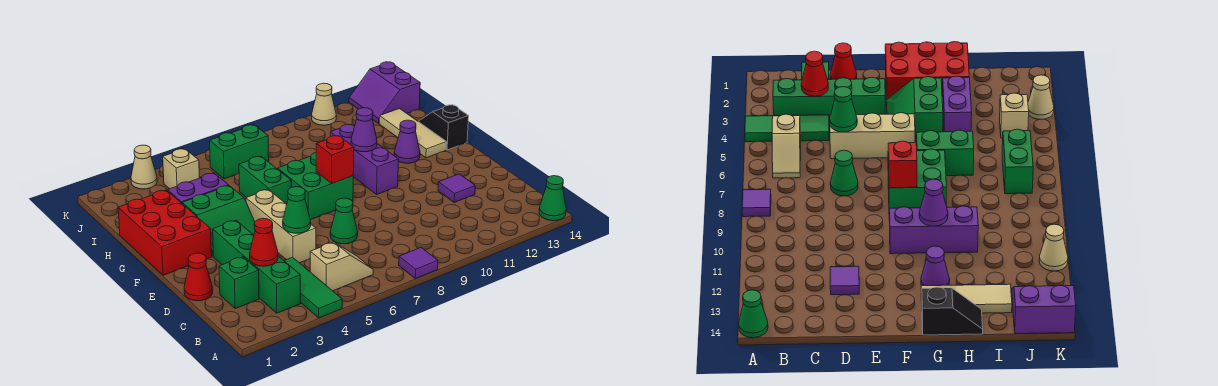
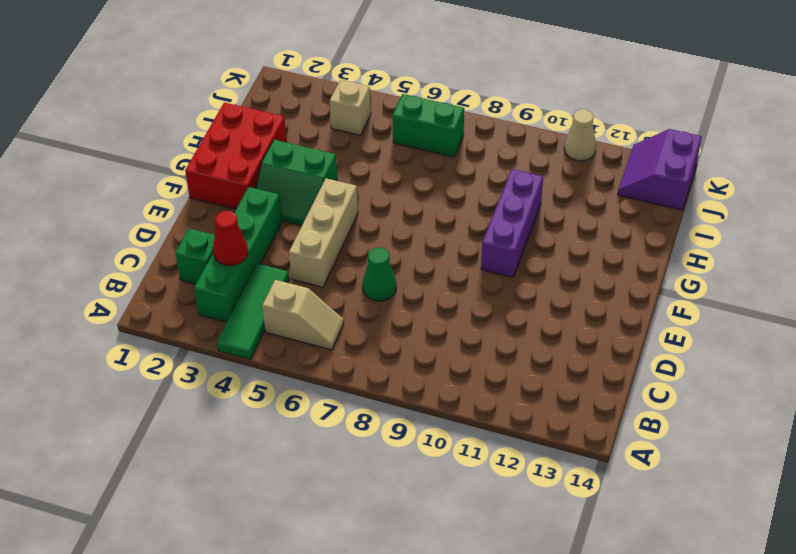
none -> purple 1x1 tile [399,248,438,279]
none -> green 1x1 cone [539,176,566,221]
none -> red 1x1 cone [184,253,213,301]

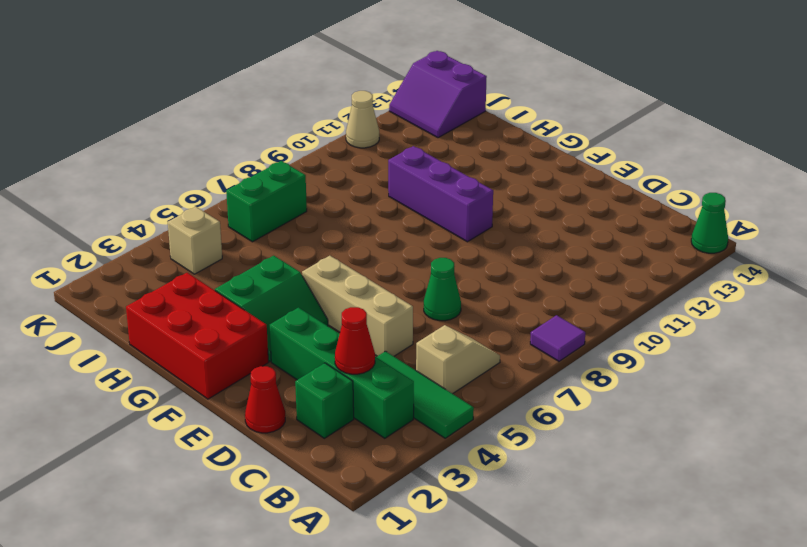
none -> purple 1x1 tile [438,174,475,202]
none -> green 2x2 brick [278,153,353,220]
none -> green 1x2 brick [239,157,291,204]

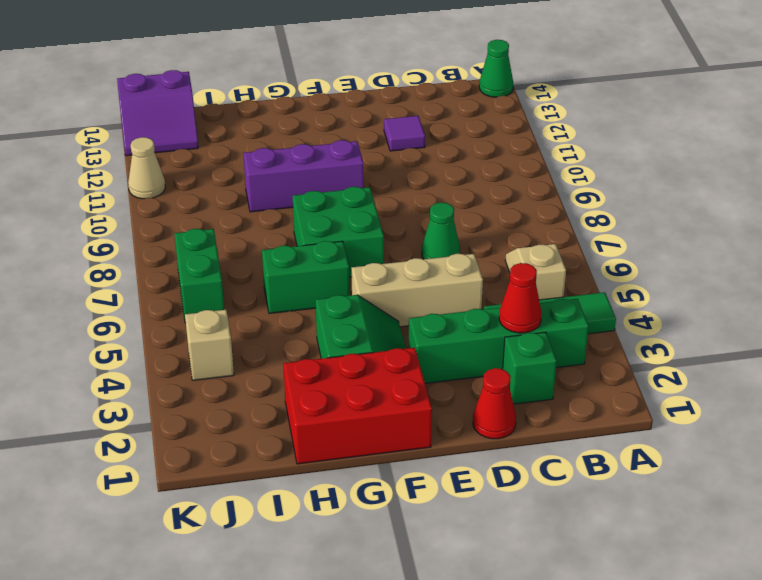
none -> purple 1x1 tile [399,248,438,279]
none -> purple 1x1 cone [394,120,420,163]
none -> tan 1x3 tile [379,109,447,158]

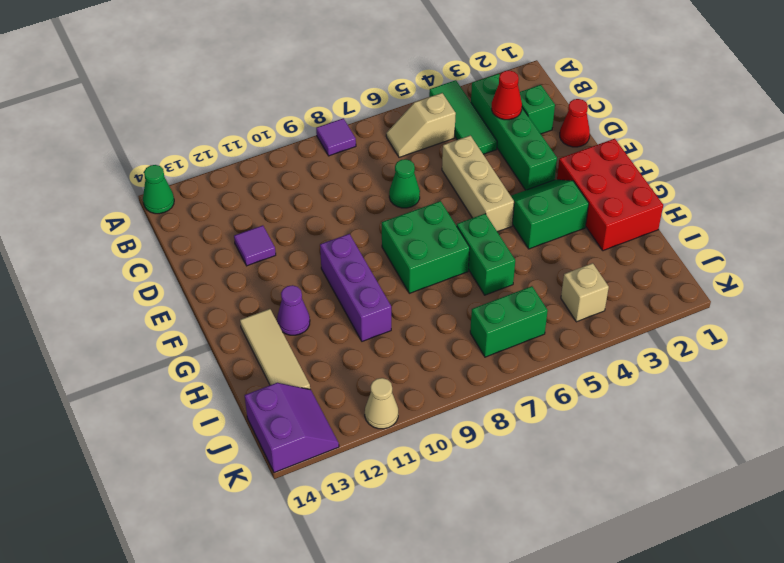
none -> black 1x2 slope [418,105,469,150]
none -> purple 1x2 brick [168,173,229,203]
none -> tan 1x1 cone [131,145,157,189]

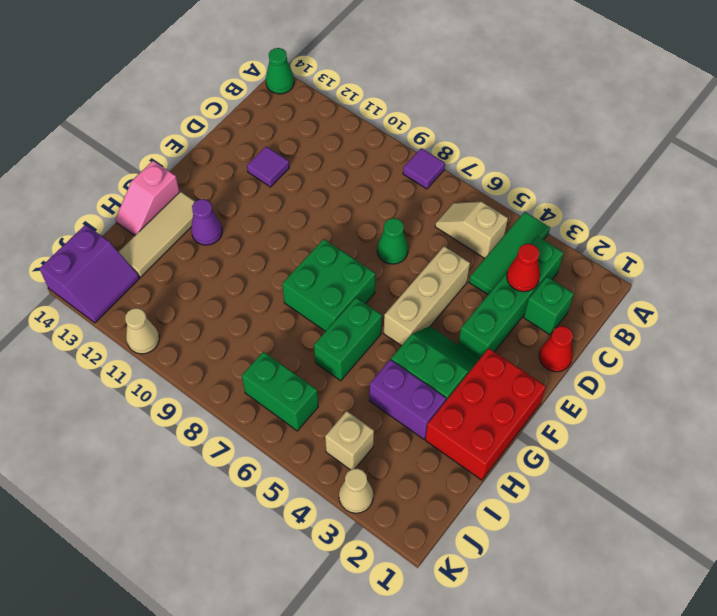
pink 1x2 slope [116,161,180,235] -> black 1x2 slope [418,105,469,150]
none -> purple 1x3 brick [330,124,399,194]
none -> green 1x1 cone [283,187,311,233]
none -> red 1x1 brick [316,136,354,183]

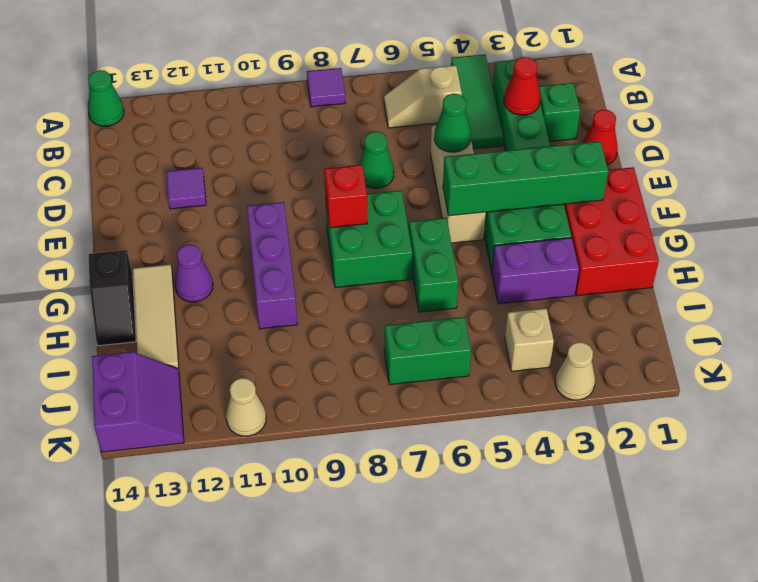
green 1x4 brick [443,141,608,216] -> none
none -> purple 1x1 cone [351,108,377,152]

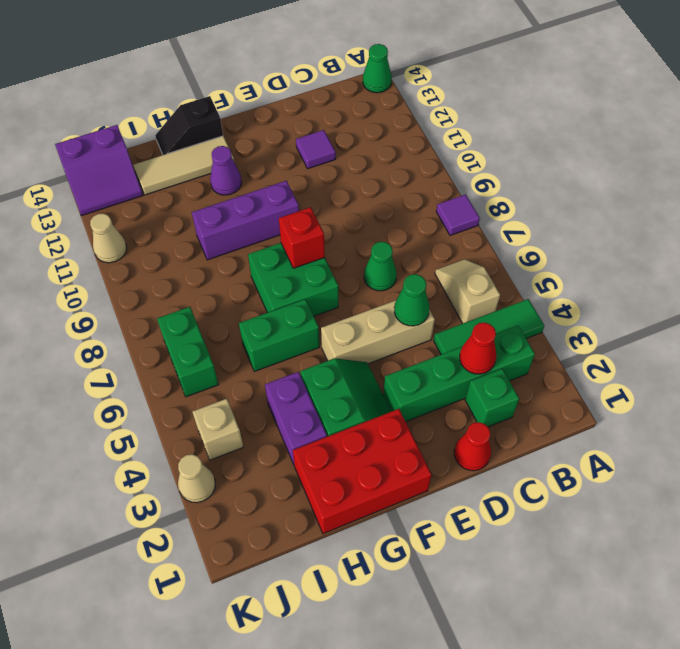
none -> purple 1x1 cone [351,108,377,152]

